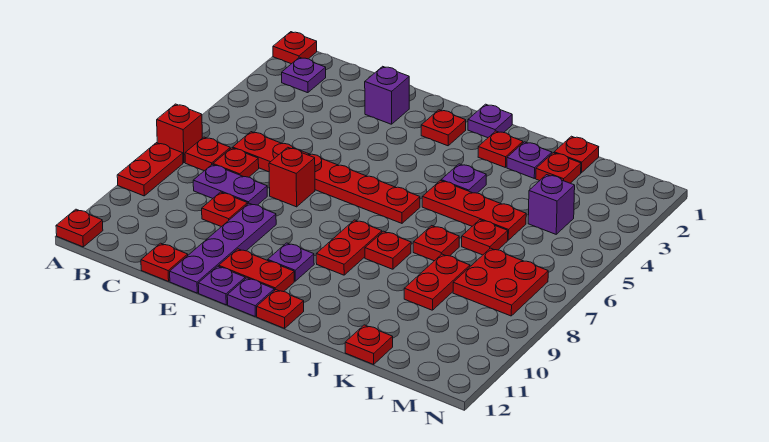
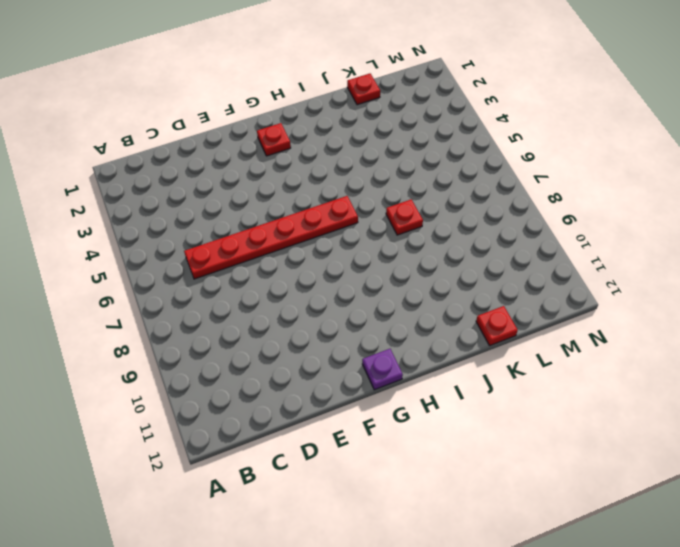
none -> red 1x1 plate [273,32,317,64]
none -> red 1x1 brick [157,104,202,163]
none -> red 1x2 plate [117,143,183,196]
none -> red 1x1 plate [56,209,103,247]

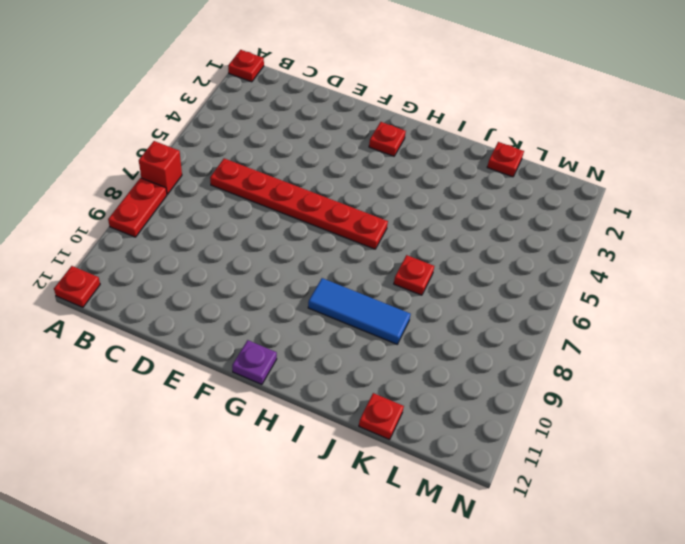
blue 1x3 tile [308,278,411,344] -> red 1x2 plate [316,220,382,275]
none -> purple 1x1 plate [282,57,326,93]
none -> red 1x1 plate [185,137,230,171]
none -> red 1x1 plate [213,148,259,177]
none -> purple 1x2 plate [193,164,267,205]

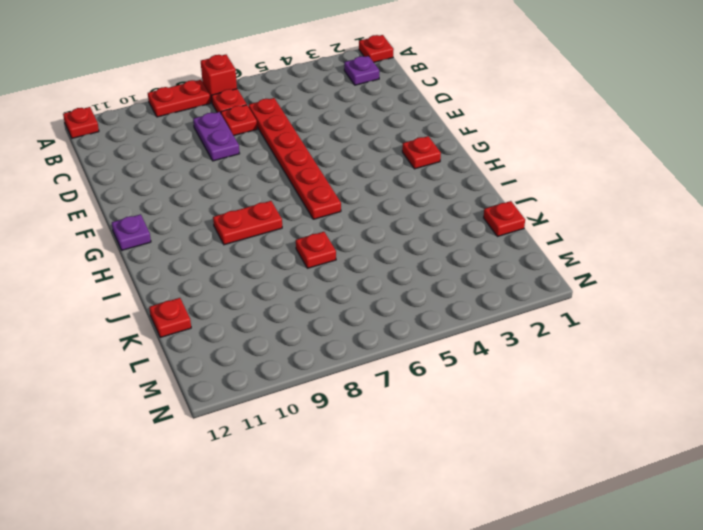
none -> red 1x1 plate [202,192,248,227]
none -> red 1x1 plate [141,243,188,281]
none -> purple 1x1 brick [365,66,409,124]
none -> red 1x1 brick [269,147,315,207]

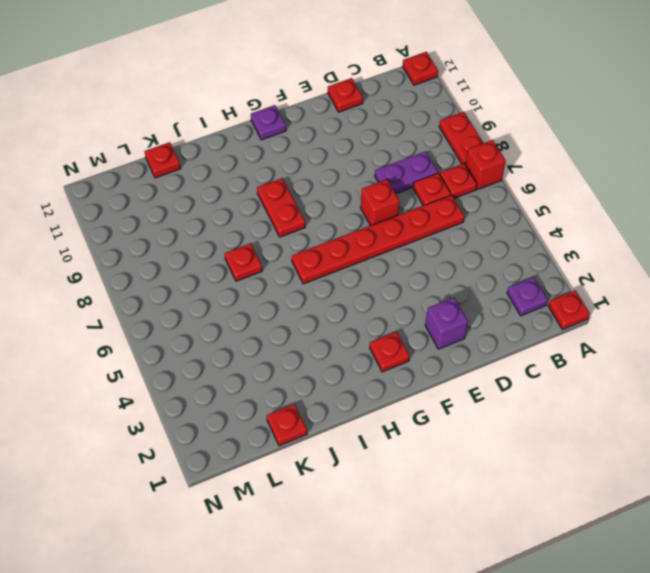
none -> red 1x1 plate [202,192,248,227]
none -> purple 1x4 plate [170,203,276,293]
none -> red 1x2 plate [219,249,294,292]
none -> purple 1x1 plate [198,266,245,305]

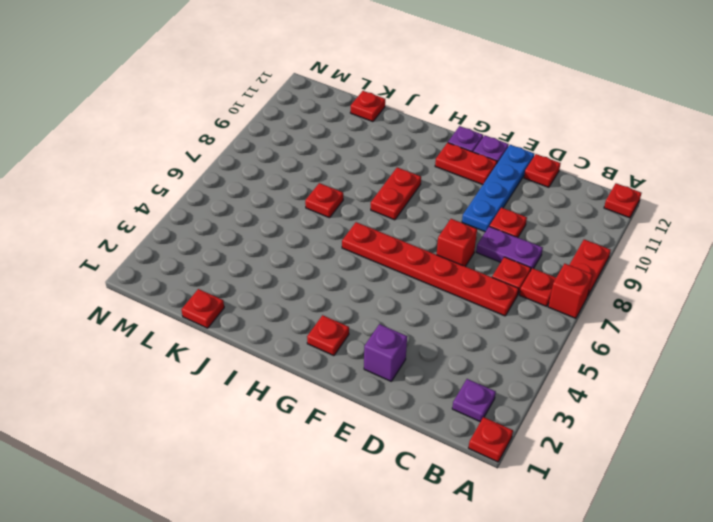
blue 1x4 plate [462,145,534,232] -> purple 1x4 plate [170,203,276,293]
none -> purple 1x1 plate [268,243,314,281]
none -> purple 1x1 plate [468,104,512,138]
none -> red 1x1 plate [257,290,304,328]
none -> red 1x1 plate [478,131,523,168]

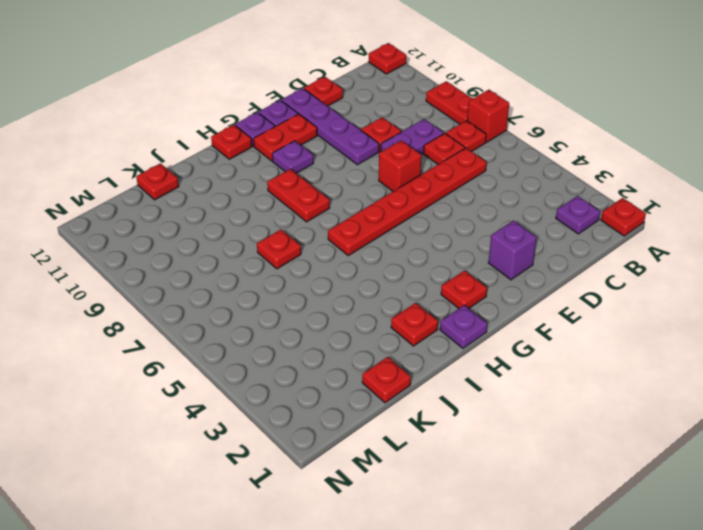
none -> purple 1x1 plate [441,164,486,193]
none -> red 1x3 plate [422,181,526,240]
none -> red 1x1 plate [365,231,411,269]
none -> purple 1x1 plate [507,142,552,178]

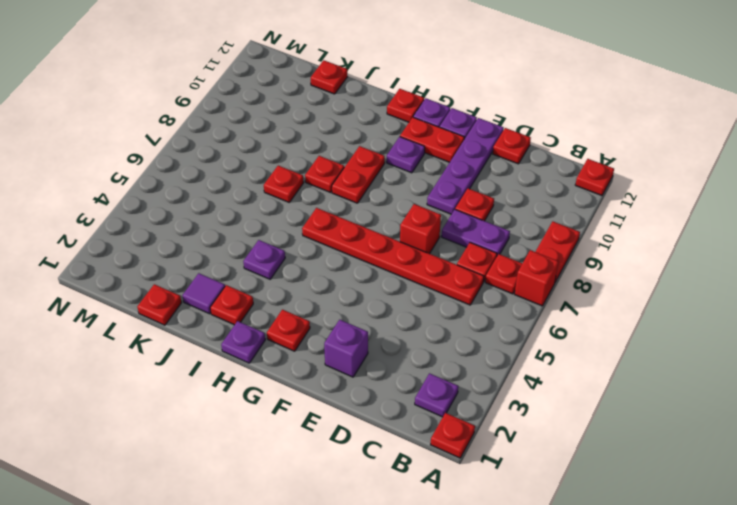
purple 1x1 tile [183,273,225,314] -> purple 1x1 plate [507,142,552,178]
none -> red 1x3 plate [422,181,526,240]
none -> red 1x1 plate [536,153,581,183]
none -> red 1x1 plate [462,220,508,255]
none -> red 1x2 plate [404,254,470,310]

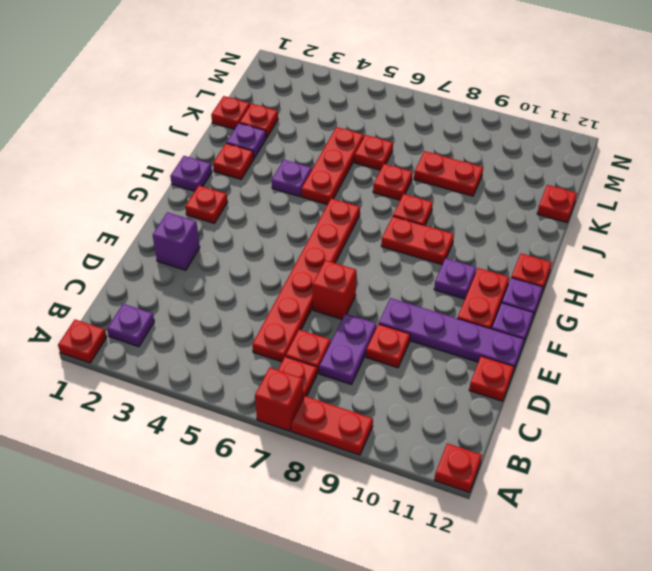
none -> purple 1x1 brick [528,175,575,234]
none -> red 2x2 plate [453,248,548,316]

